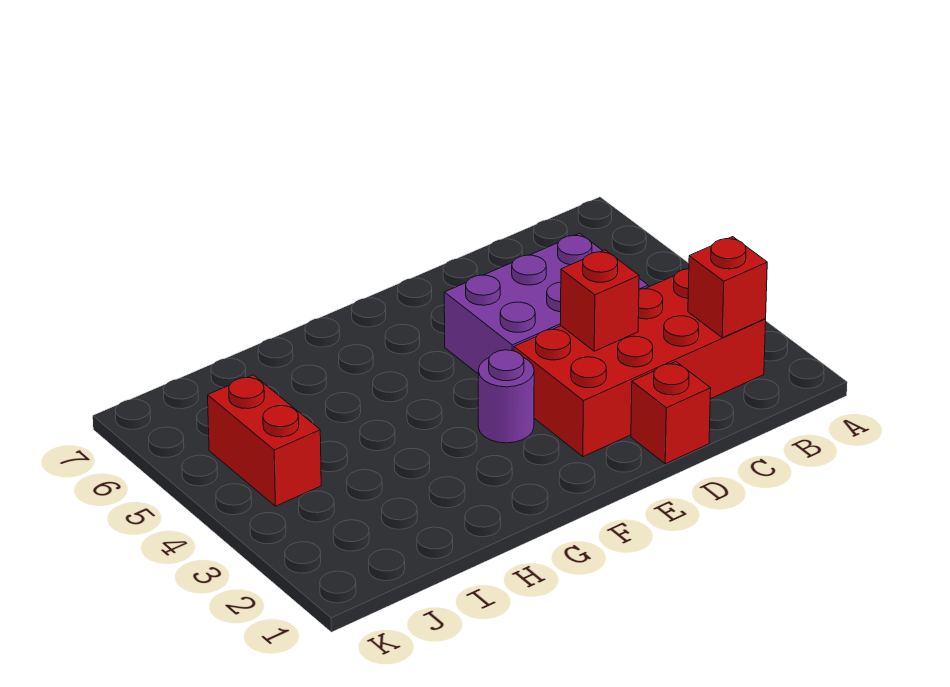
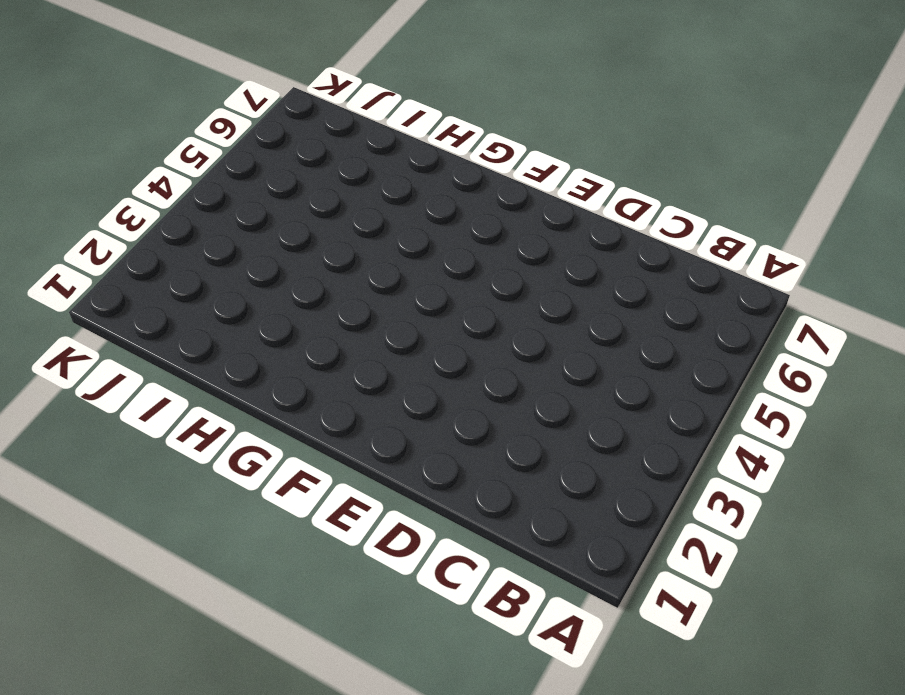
none -> red 2x4 brick [514,269,766,457]
none -> purple 2x3 brick [444,233,648,373]

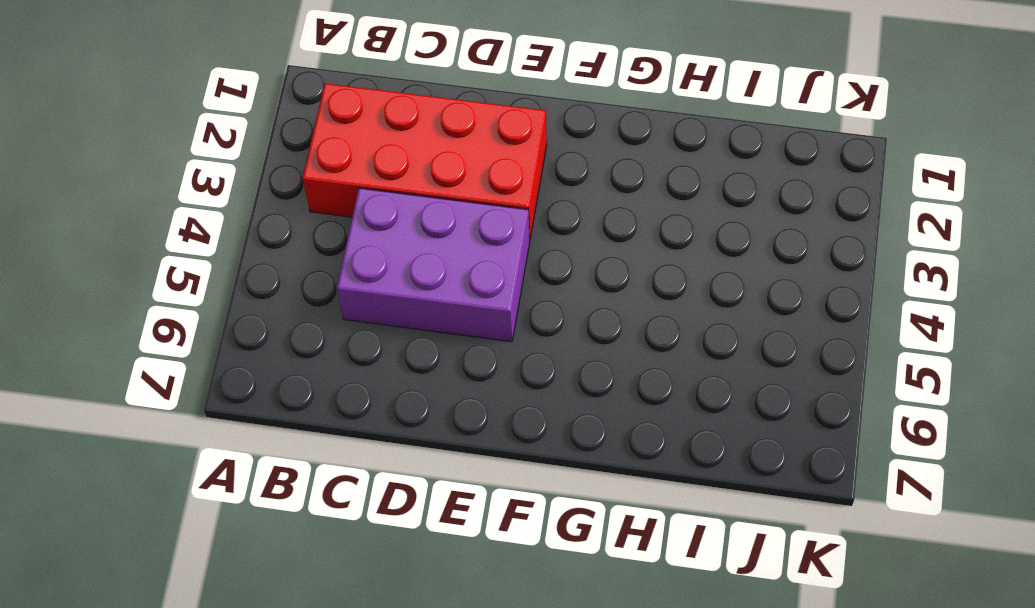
none -> red 1x1 brick [631,362,711,464]
none -> purple 1x1 round brick [478,350,534,443]

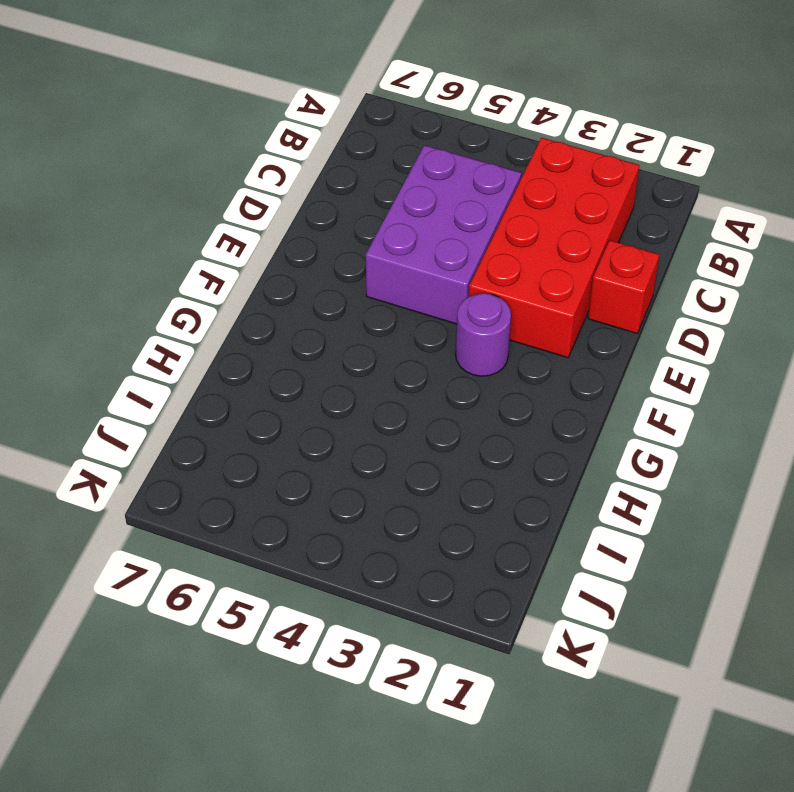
none -> red 1x2 brick [208,375,321,506]
none -> red 1x1 brick [688,237,767,338]

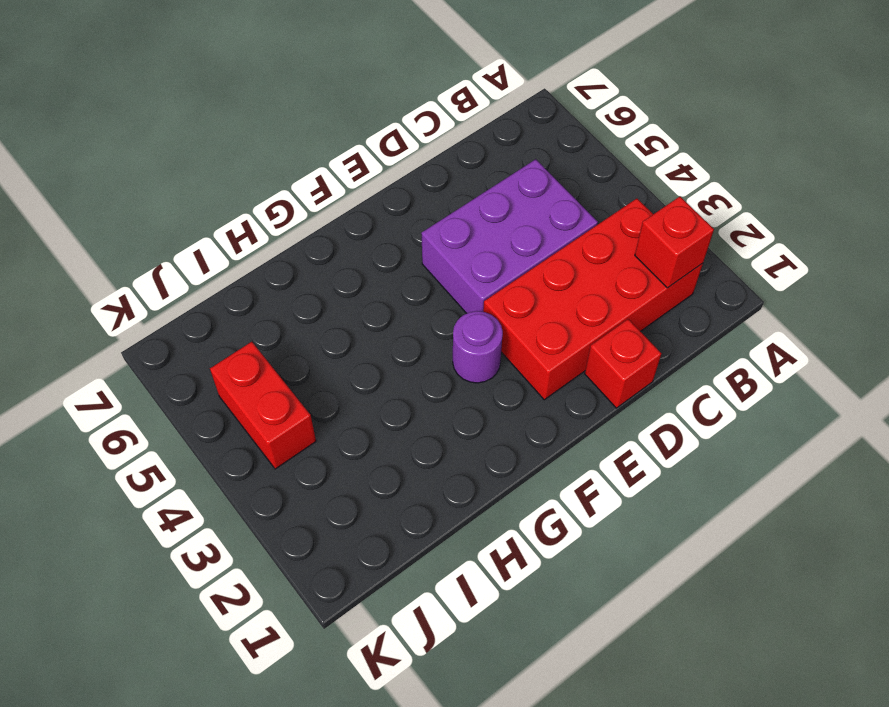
none -> red 1x1 brick [560,250,639,351]

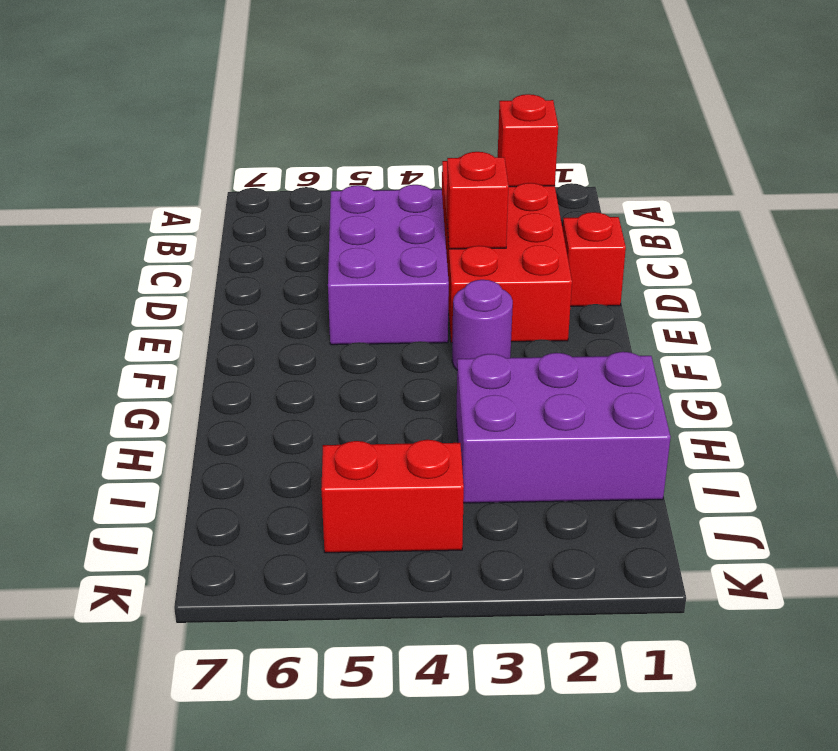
purple 2x3 brick [456,352,671,503] -> none

